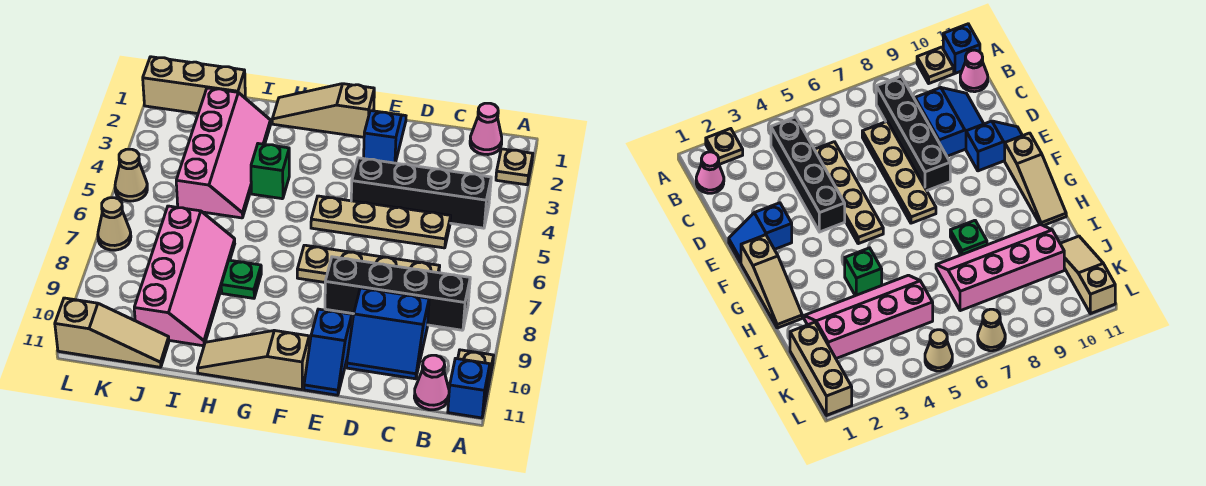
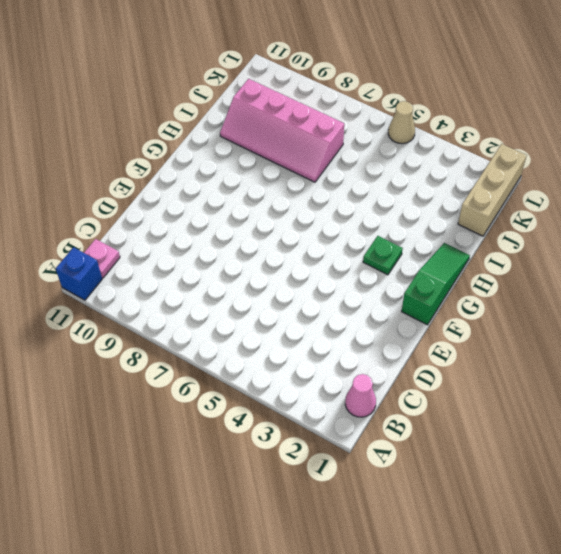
pink 1x1 plate [84,239,120,278] -> pink 1x1 cone [414,355,449,410]
green 1x3 slope [402,243,470,325] -> tan 1x3 slope [272,84,374,137]
green 1x1 plate [363,236,403,275] -> green 1x1 plate moved to [221,260,261,298]
none -> tan 1x1 plate [496,149,533,185]
none -> tan 1x1 plate [458,350,494,386]
none -> black 1x4 brick [351,158,491,228]

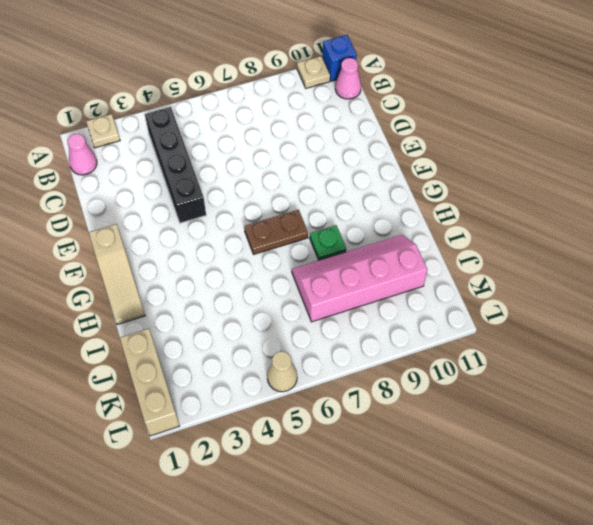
brown 1x2 plate [244,210,308,254] -> none
none -> black 1x4 brick [325,257,470,330]
none -> tan 1x4 plate [311,196,451,248]
none -> tan 1x4 plate [297,245,440,282]

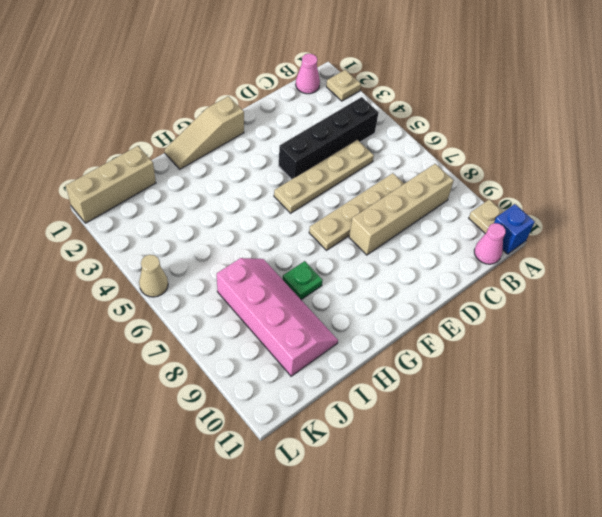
tan 1x4 brick [349,164,454,255] -> black 1x4 brick [325,257,470,330]
none -> blue 2x2 slope [347,288,429,379]
none -> blue 1x2 slope [364,111,406,163]
none -> blue 1x2 slope [304,309,352,395]

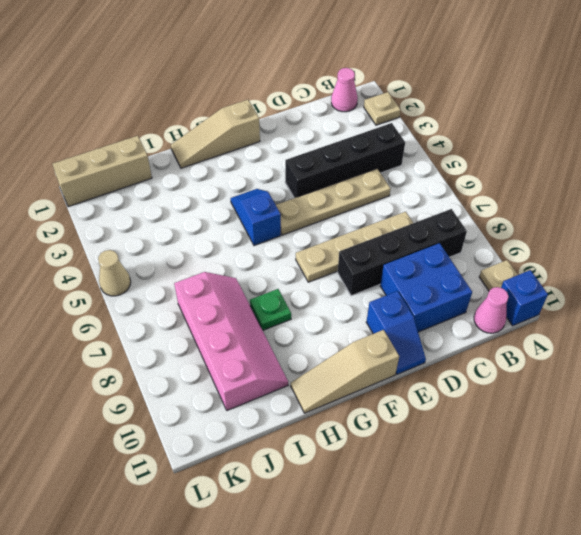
blue 2x2 brick [380,243,472,332] -> blue 2x2 slope [347,288,429,379]
blue 1x2 slope [231,189,281,246] -> blue 1x2 slope moved to [364,111,406,163]
none -> green 1x1 brick [251,144,289,199]
none -> pink 2x4 slope [176,88,271,218]
none -> tan 1x3 slope [55,298,169,367]

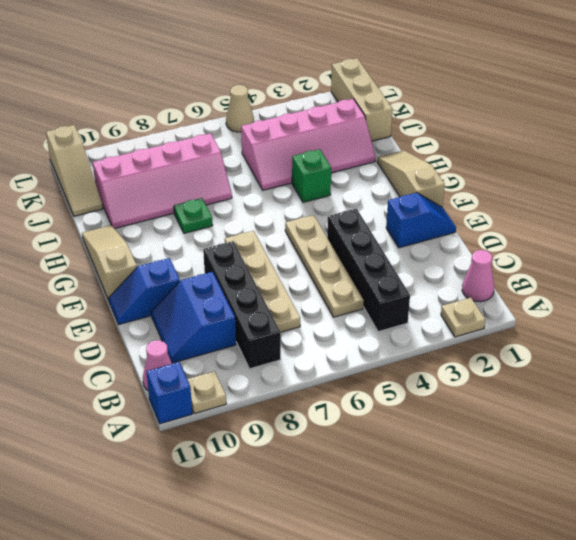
none -> tan 1x1 cone [98,198,131,250]

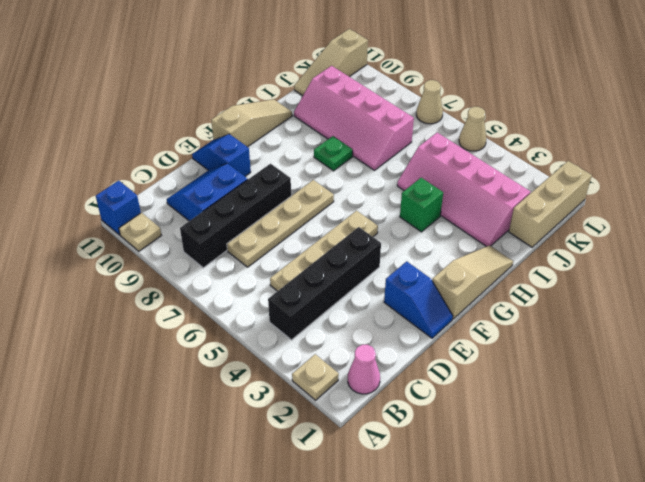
none -> pink 1x1 cone [414,355,449,410]

